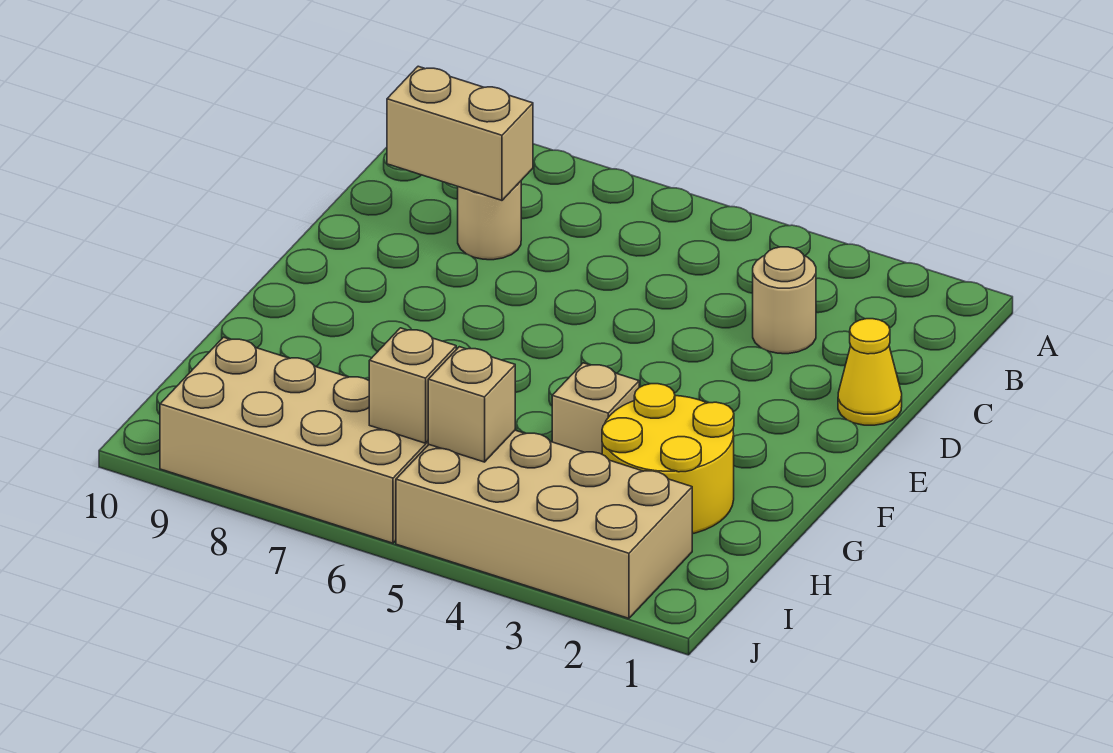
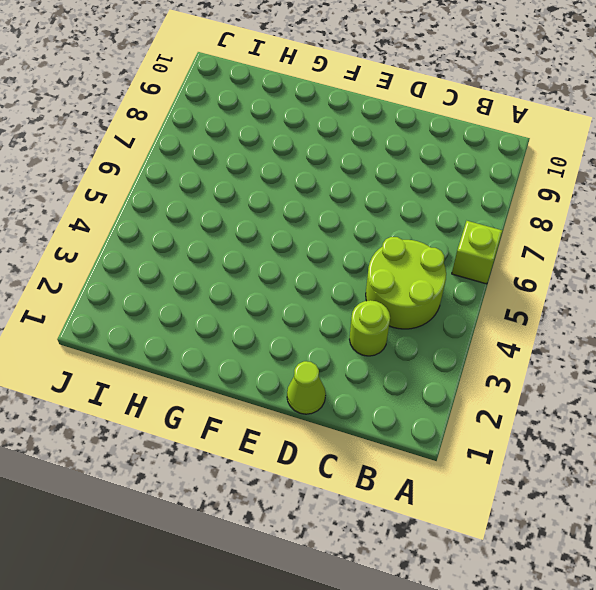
lime 1x1 brick [452,221,502,284] -> none
lime 2x2 round brick [366,237,446,329] -> none
lime 1x1 round brick [350,300,390,356] -> tan 1x1 round brick [753,247,816,354]
lime 1x1 cone [287,361,326,414] -> yellow 1x1 cone [838,319,902,425]
none -> tan 1x1 round brick [458,181,521,260]
none -> yellow 2x2 round brick [602,384,734,534]

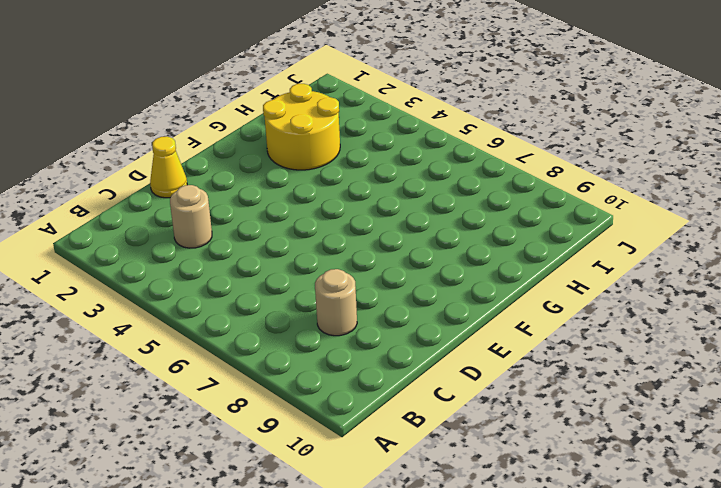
none -> tan 1x1 brick [552,363,639,454]
none -> tan 2x4 brick [396,430,692,618]

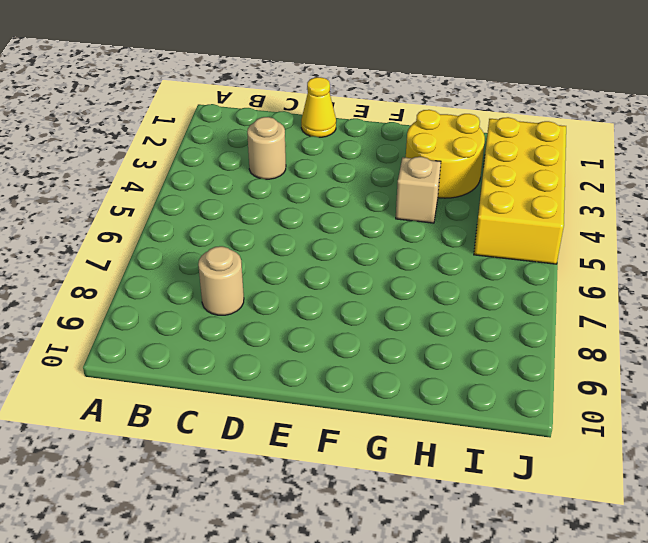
yellow 2x4 brick [474,117,566,264] -> tan 2x4 brick [396,430,692,618]
none -> tan 2x4 brick [160,337,429,543]
none -> tan 1x2 brick [387,66,533,200]

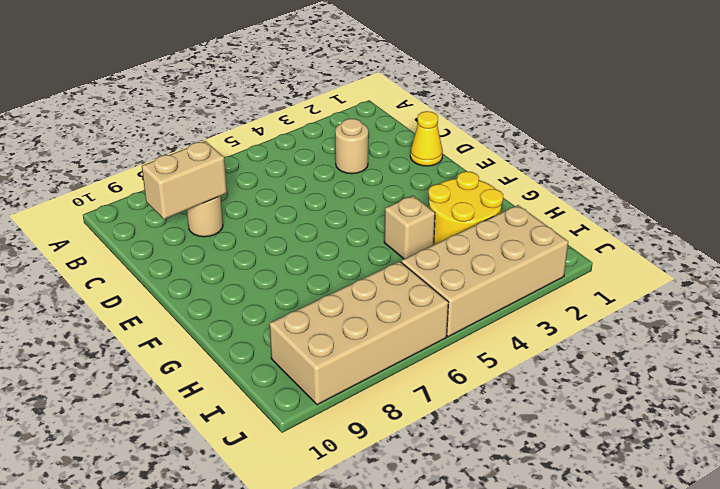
none -> tan 1x1 brick [428,347,515,462]
none -> tan 1x1 brick [369,328,456,443]

